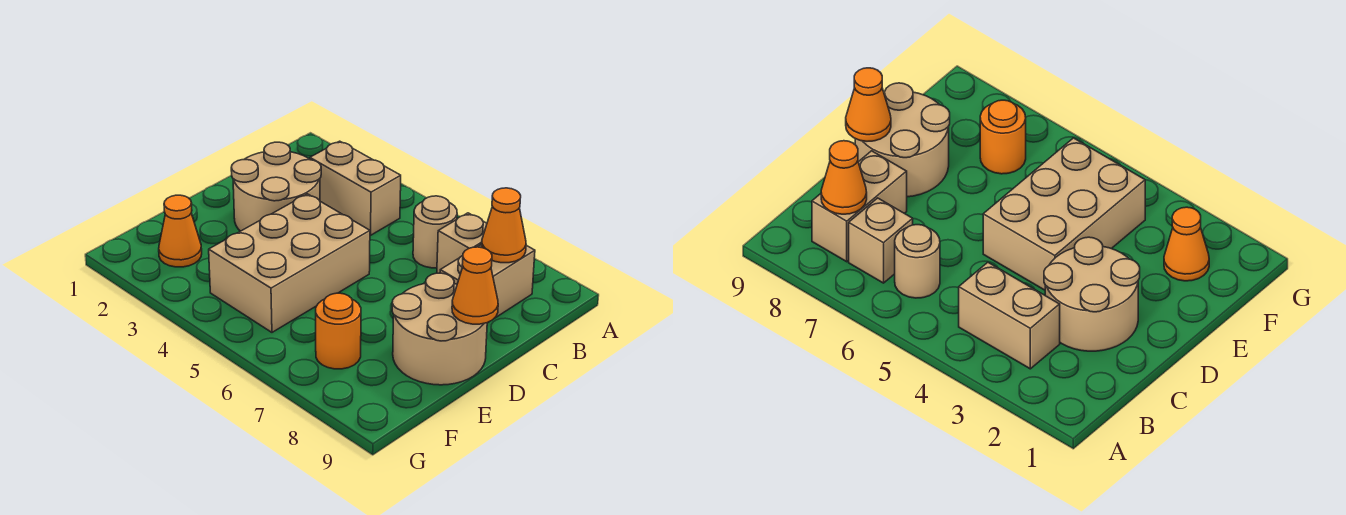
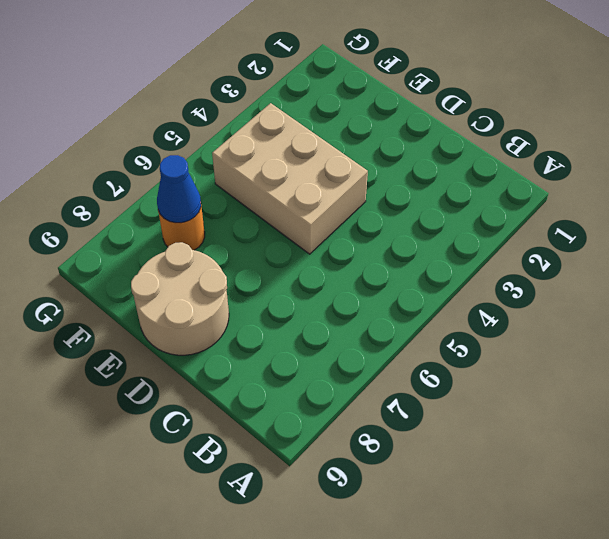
blue 1x1 cone [157,155,201,223] -> none
none -> tan 1x2 brick [310,141,401,235]
none -> tan 1x1 round brick [413,196,457,268]

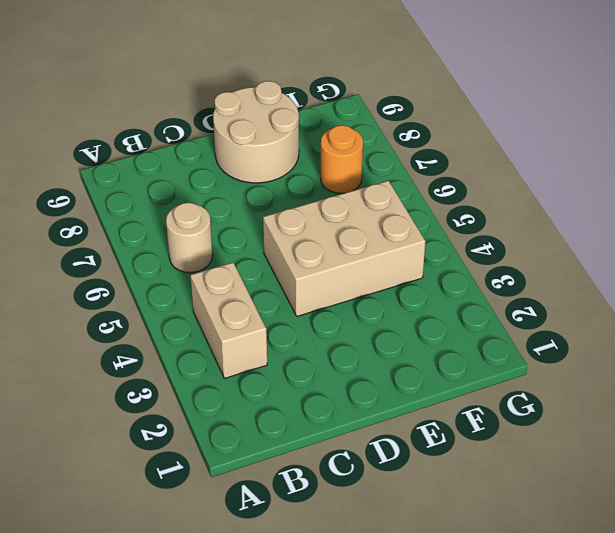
none -> tan 1x1 brick [437,213,487,273]
none -> tan 1x2 brick [440,244,535,318]

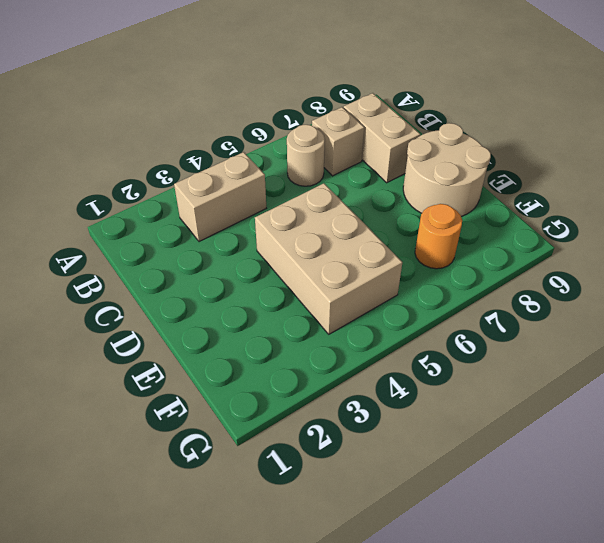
none -> tan 2x2 round brick [231,142,321,231]
none -> orange 1x1 cone [159,195,202,267]

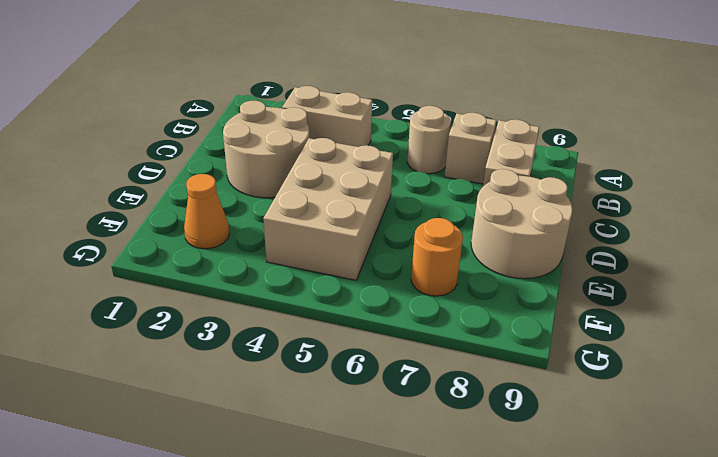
none -> orange 1x1 cone [482,188,526,263]
none -> orange 1x1 cone [452,247,498,324]

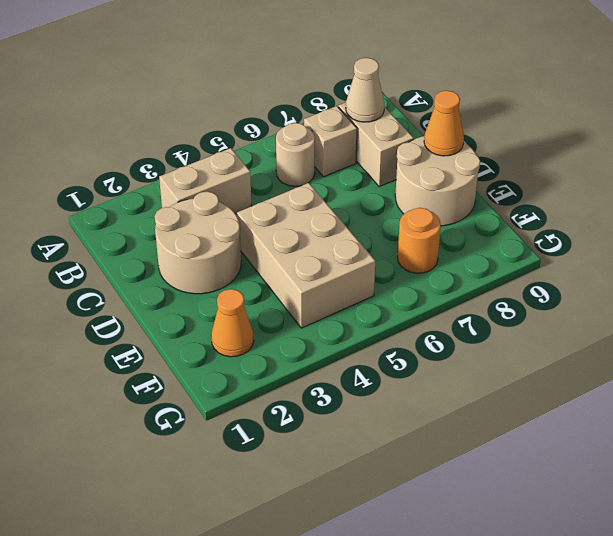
tan 1x1 cone [346,58,384,122] -> orange 1x1 cone [482,188,526,263]

